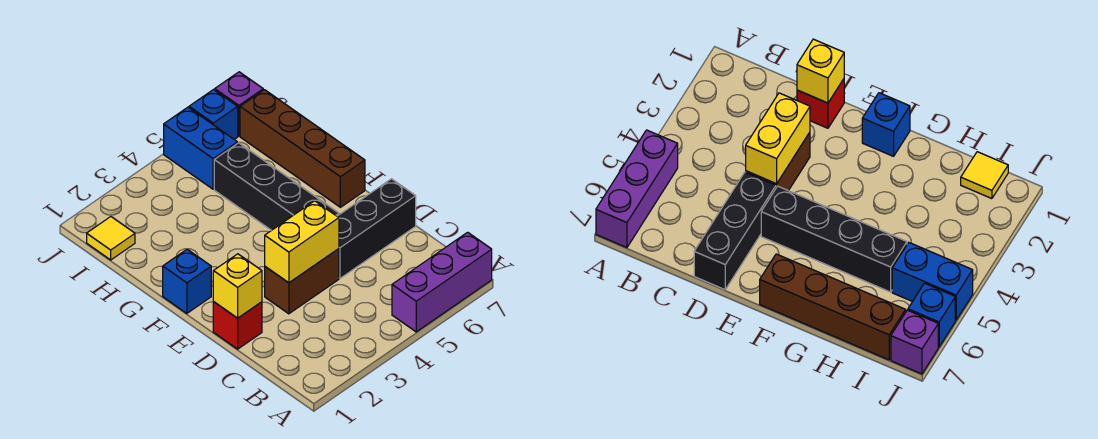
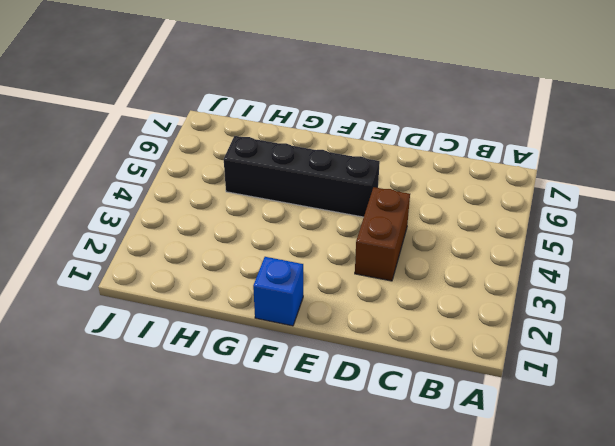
none -> purple 1x3 brick [392,232,492,332]
none -> red 1x1 brick [213,302,262,349]
none -> black 1x3 brick [337,179,416,278]

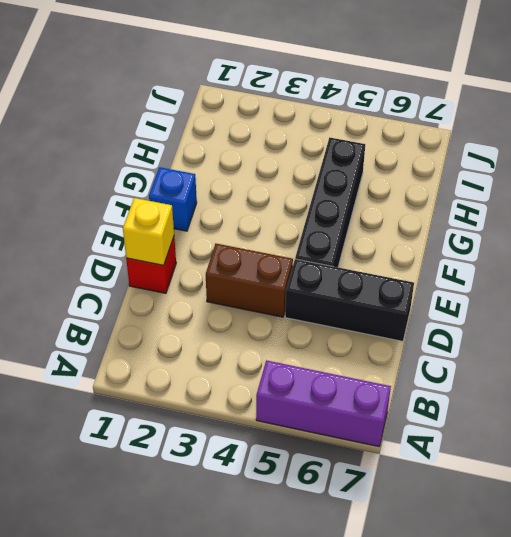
none -> brown 1x4 brick [240,90,365,207]
none -> yellow 1x1 tile [87,217,135,260]
none -> blue 1x2 brick [164,107,237,189]

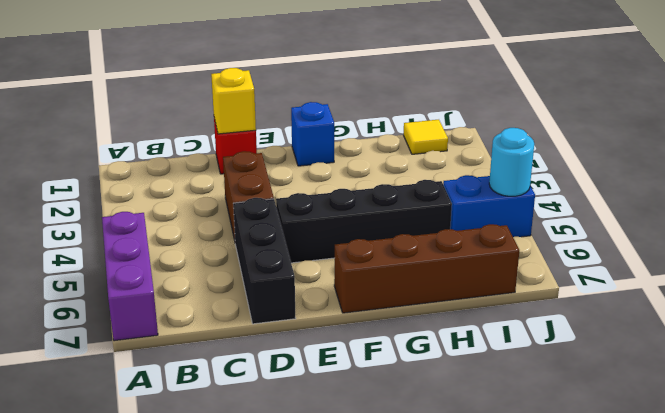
cyan 1x1 round brick [489,128,534,196] -> none
none -> blue 1x1 brick [189,90,238,139]
none -> purple 1x1 brick [215,72,263,136]
none -> yellow 1x2 brick [265,201,339,283]

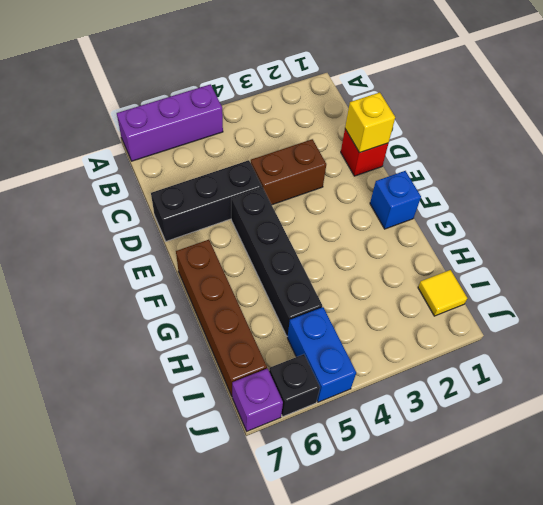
black 1x1 brick [269,354,320,417] -> blue 1x1 brick [189,90,238,139]
none -> yellow 1x2 brick [265,201,339,283]

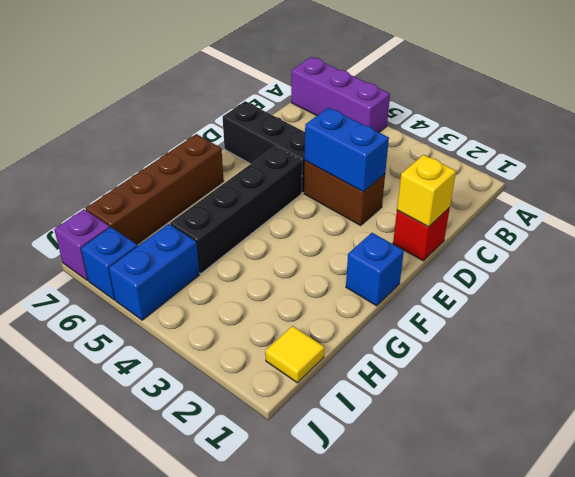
blue 1x2 brick [305,108,389,192] -> yellow 1x2 brick [265,201,339,283]

